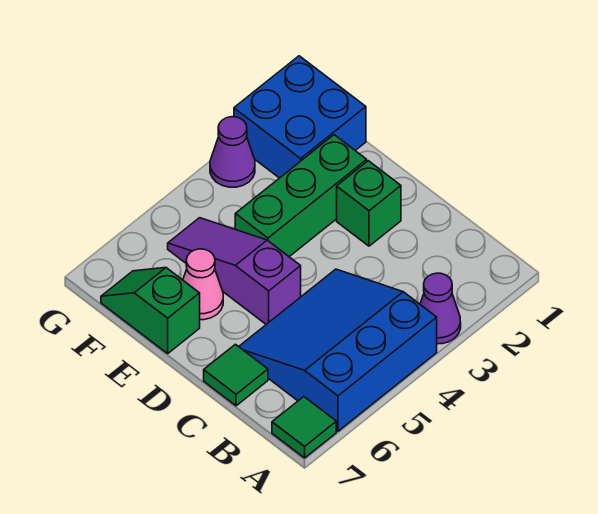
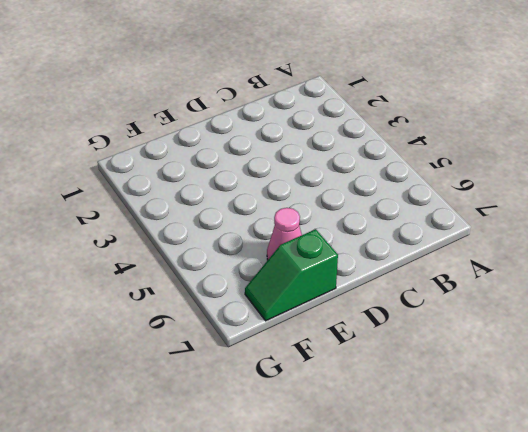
none -> purple 1x1 cone [420,273,461,344]
none -> blue 3x3 slope [239,269,437,431]

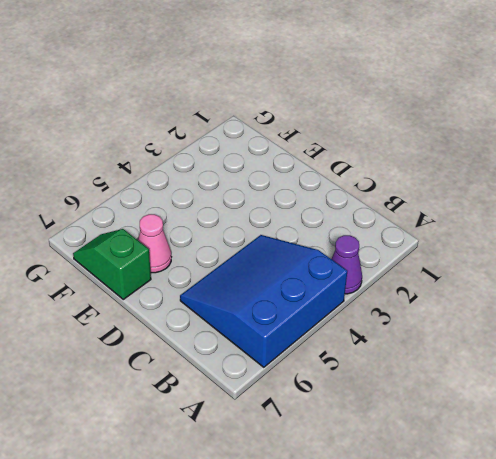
none -> green 1x1 tile [272,397,336,458]
none -> green 1x1 tile [204,344,268,406]

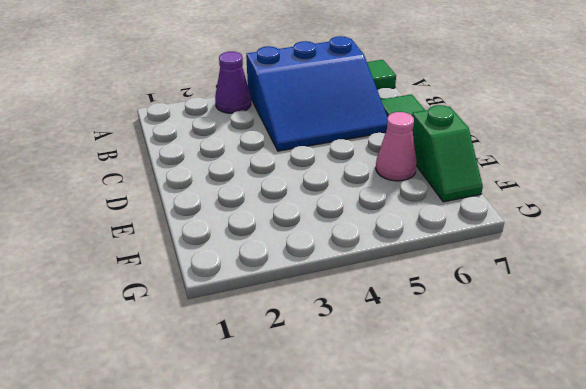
none -> green 1x1 brick [337,161,401,246]
none -> purple 1x3 slope [168,218,301,324]

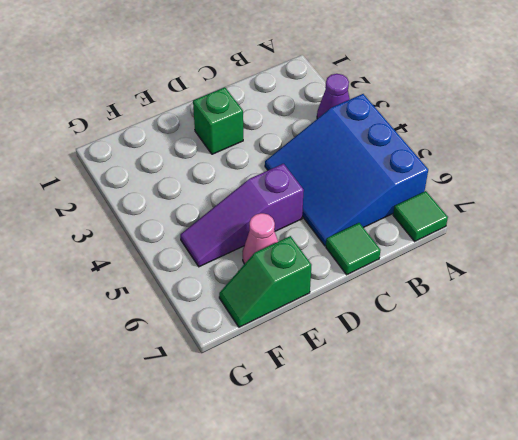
none -> green 1x3 brick [235,135,367,257]
none -> blue 2x2 brick [234,56,366,178]

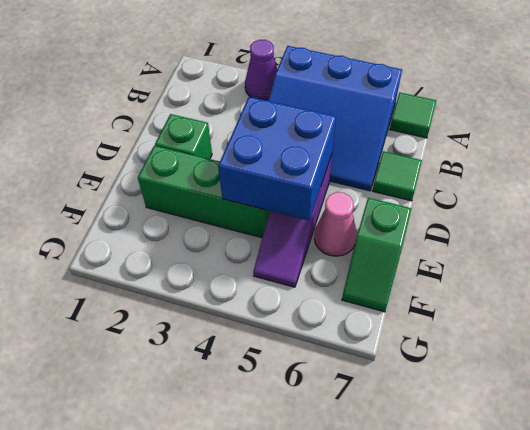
blue 2x2 brick [218,97,336,221] -> blue 2x2 brick moved to [234,56,366,178]
none -> purple 1x1 cone [210,117,255,187]

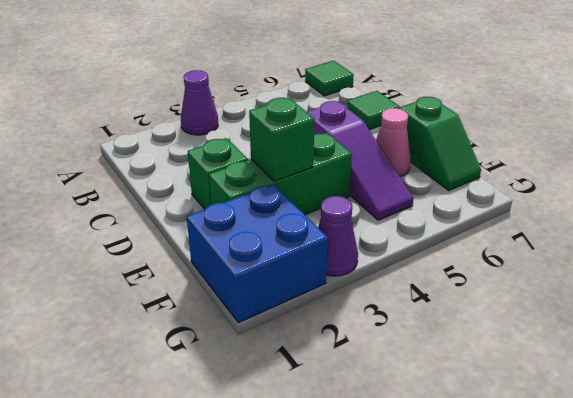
green 1x1 brick [249,98,314,181] -> none
none -> blue 3x3 slope [239,269,437,431]

